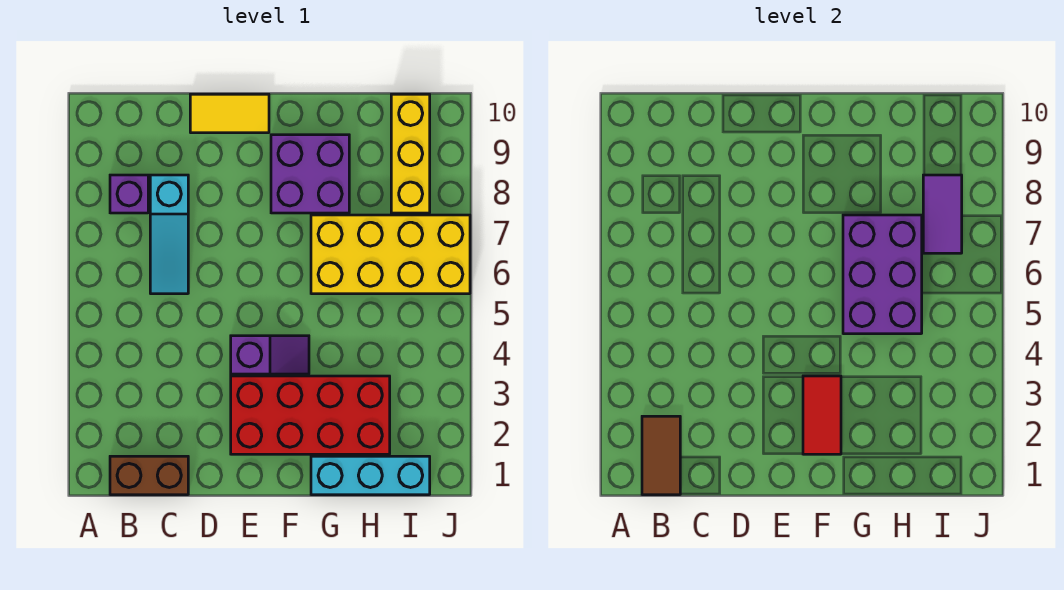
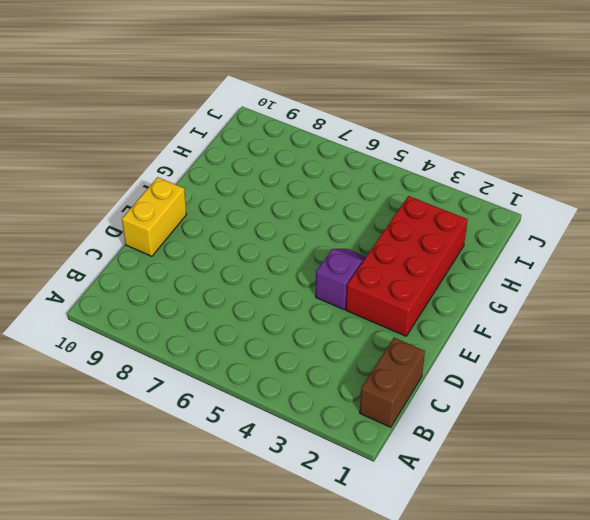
yellow 1x2 brick [122,177,186,256] -> yellow 1x2 tile [190,94,269,133]
none -> purple 1x1 brick [110,175,148,213]
none -> cyan 1x3 slope [150,175,188,294]
none -> purple 2x2 brick [271,135,349,213]

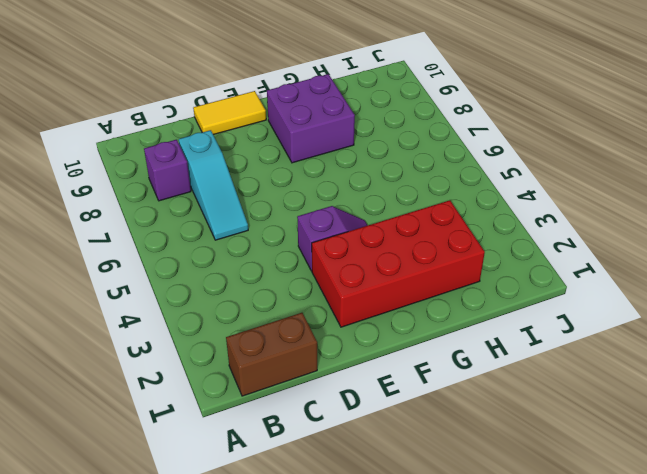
none -> cyan 1x3 brick [311,456,430,495]
none -> yellow 2x4 brick [311,215,470,294]
none -> yellow 1x3 brick [391,94,430,213]

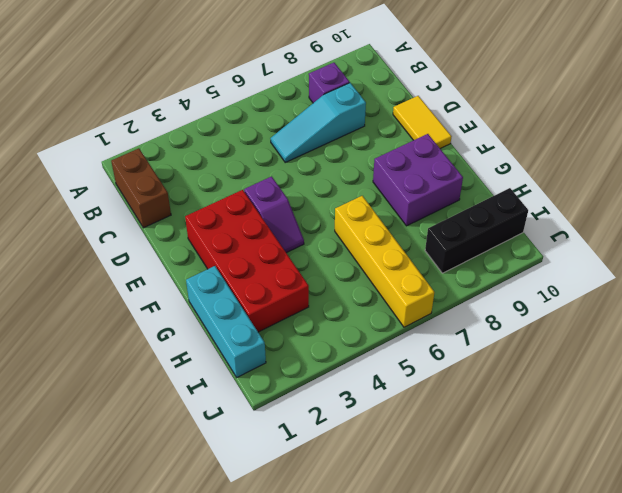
yellow 1x4 brick [335,196,434,327] -> yellow 2x4 brick [311,215,470,294]
black 1x3 brick [425,188,528,273] -> yellow 1x3 brick [391,94,430,213]
none -> brown 1x2 tile [642,416,680,495]
none -> red 1x2 tile [803,376,841,454]
none -> purple 2x3 brick [843,215,922,334]

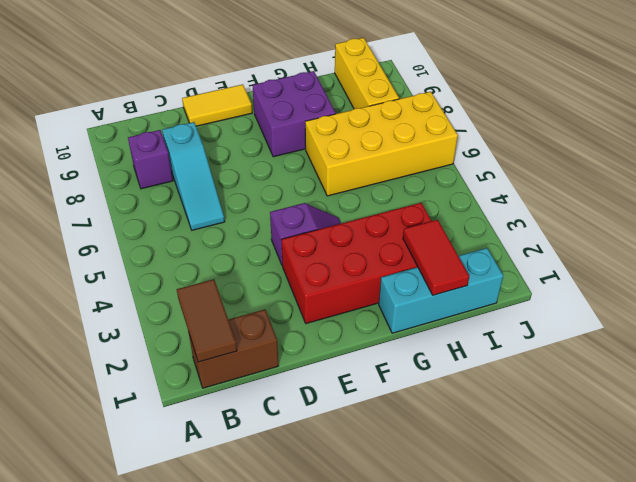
red 1x2 tile [403,220,469,295] -> red 1x2 tile moved to [803,376,841,454]
none -> purple 2x3 brick [843,215,922,334]
none -> purple 1x2 tile [923,175,962,253]

